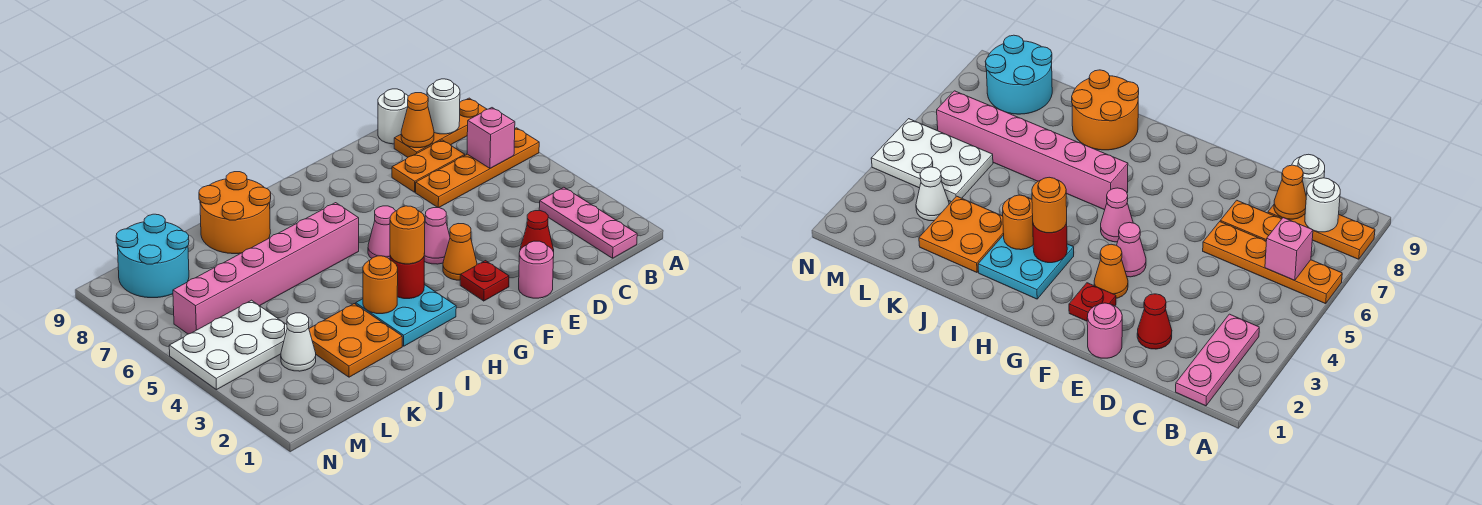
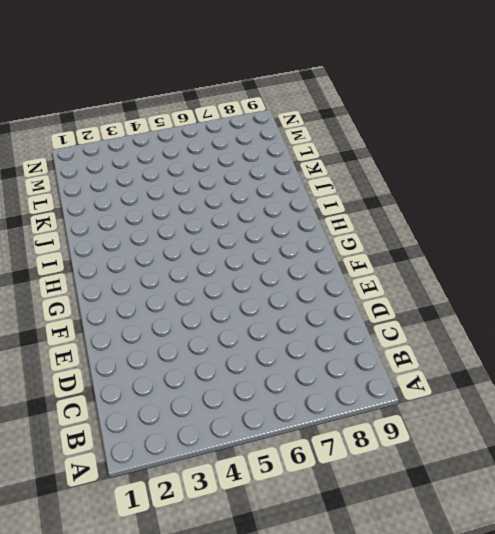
none -> orange 1x4 plate [416,128,539,208]
none -> orange 1x3 plate [394,98,487,157]
none -> pink 1x3 plate [539,187,637,258]

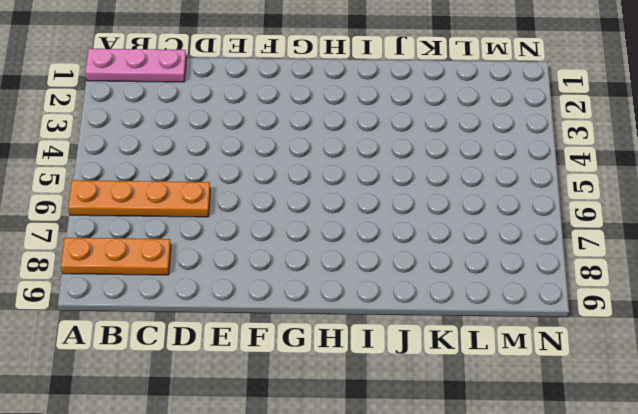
pink 1x3 plate [86,49,186,82] -> pink 1x3 plate turned to [539,187,637,258]
none -> orange 1x2 plate [392,140,465,192]
none -> white 1x1 round brick [378,89,408,144]
none -> red 1x1 cone [520,211,554,252]

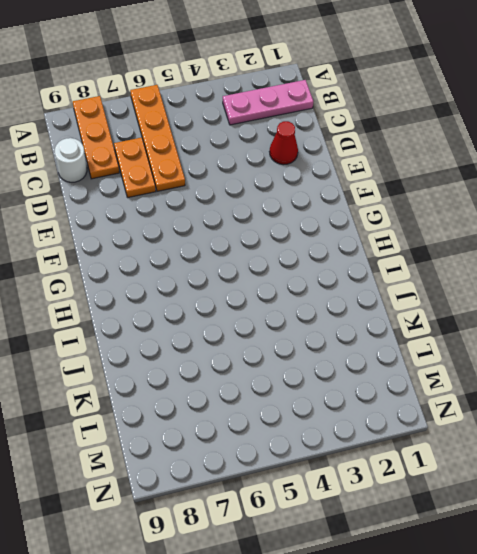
none -> pink 1x1 round brick [519,241,554,298]
none -> red 1x1 plate [460,261,509,301]
none -> orange 1x1 cone [443,224,477,280]

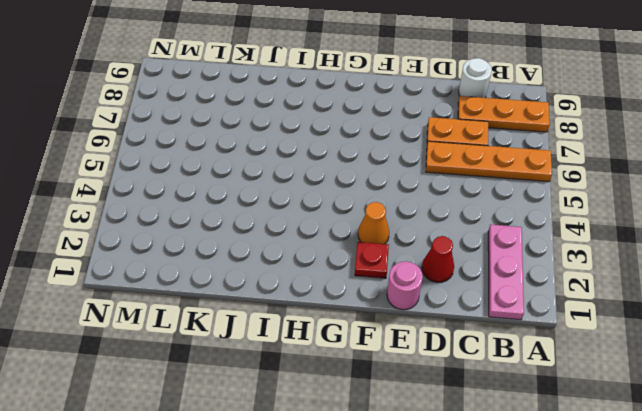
none -> pink 1x1 cone [424,208,450,264]
none -> pink 1x1 cone [368,206,395,259]
none -> cyan 2x2 plate [356,285,456,346]

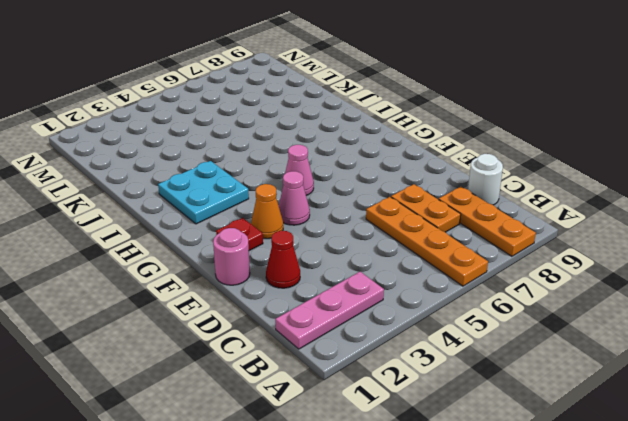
none -> pink 1x6 brick [173,203,359,334]
none -> orange 2x2 round brick [199,172,271,254]
none -> orange 2x2 plate [309,304,402,377]

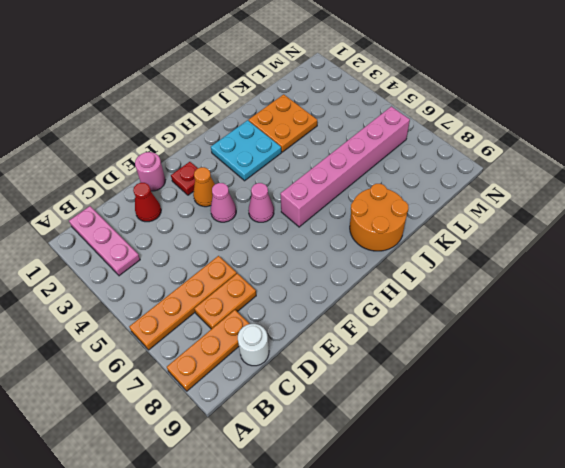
none -> white 1x1 cone [281,313,316,371]
none -> white 2x3 plate [169,300,287,390]
none -> cyan 2x2 round brick [116,214,189,298]

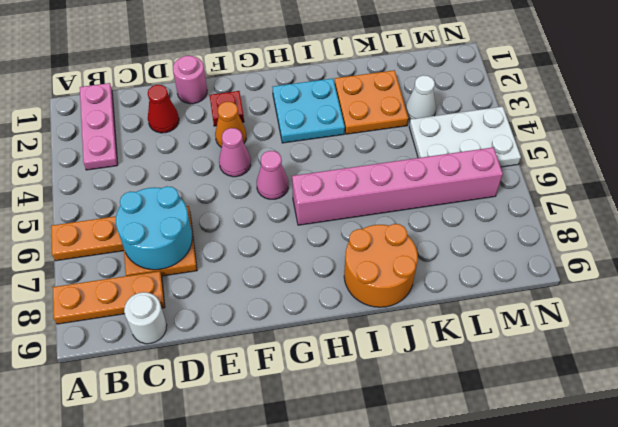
cyan 2x2 round brick [116,186,192,270] -> cyan 2x2 round brick moved to [116,214,189,298]
none -> pink 1x1 brick [467,108,515,168]
none -> white 1x1 round brick [427,79,460,134]
none -> orange 1x1 cone [401,93,434,148]

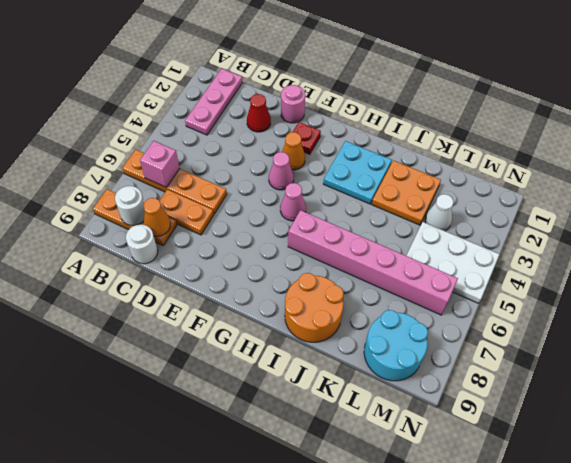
none -> red 1x1 round brick [390,253,425,299]
none -> orange 1x1 round brick [363,256,398,314]
none -> orange 1x1 round brick [390,206,425,264]

